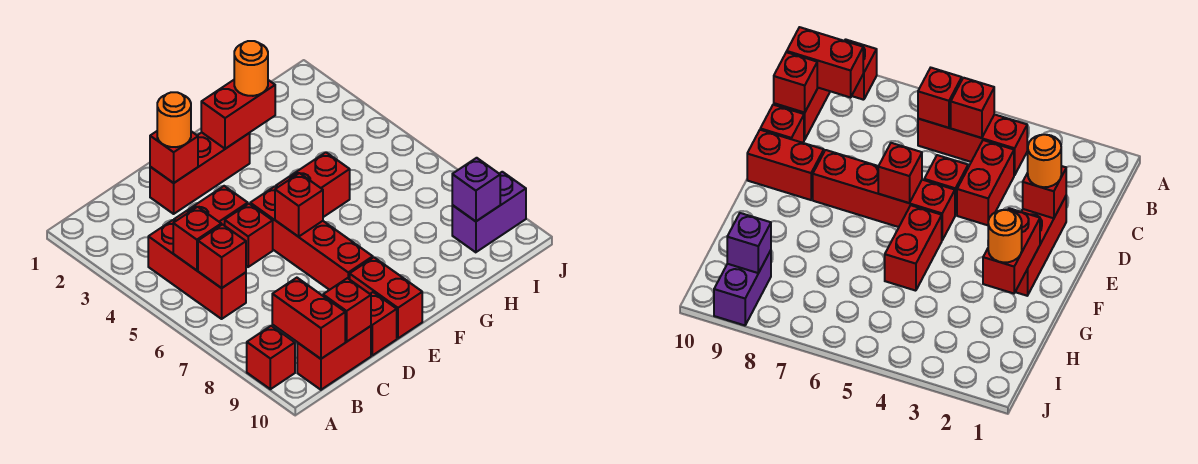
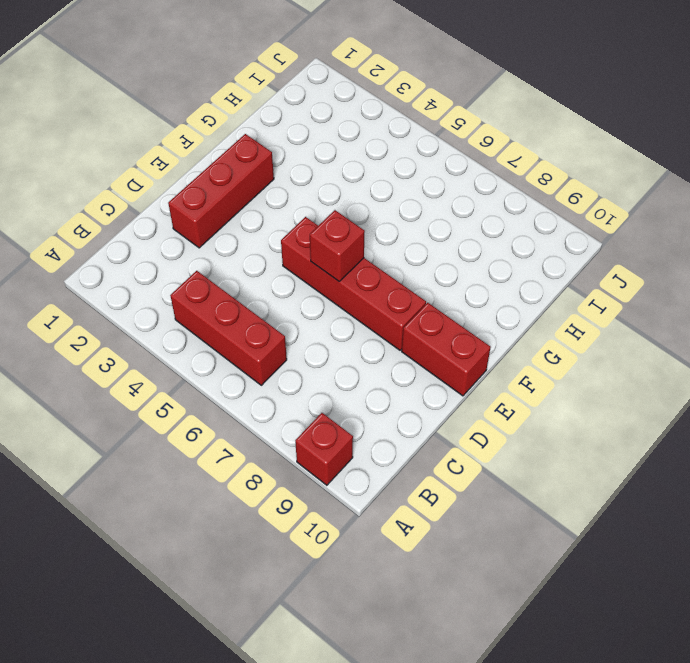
none -> red 1x2 brick [297,326,371,390]
none -> red 1x2 brick [174,186,248,226]
none -> red 1x1 brick [225,204,273,267]

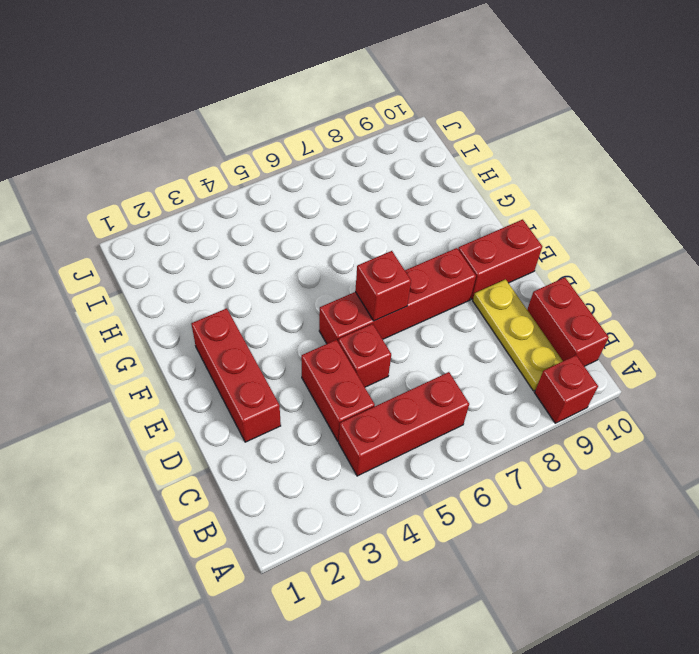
yellow 1x3 plate [473,279,563,391] -> none
none -> red 1x1 brick [371,292,397,355]
none -> red 1x2 brick [276,152,350,217]
none -> purple 1x2 brick [452,172,526,252]

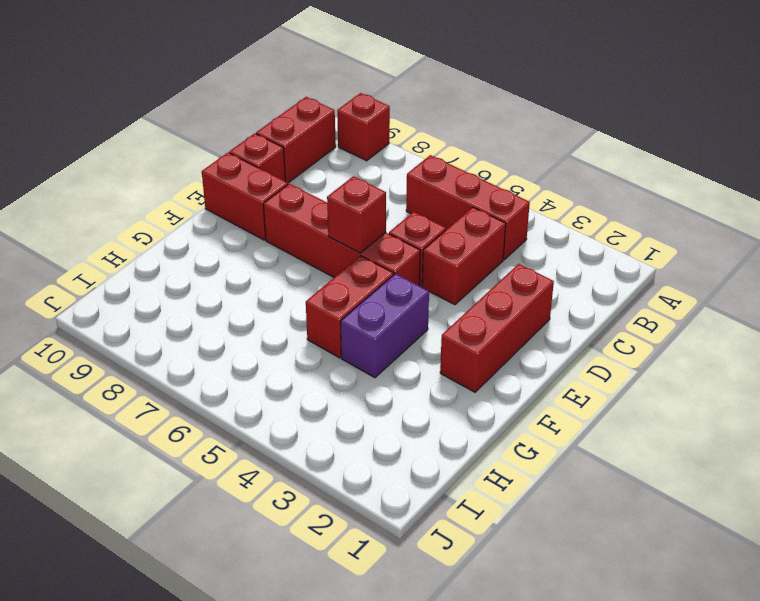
purple 1x2 brick [341,274,429,378] -> purple 1x2 brick moved to [452,172,526,252]
none -> red 1x1 brick [173,207,221,270]
none -> red 1x1 brick [198,225,246,288]
none -> red 1x2 brick [272,278,345,359]

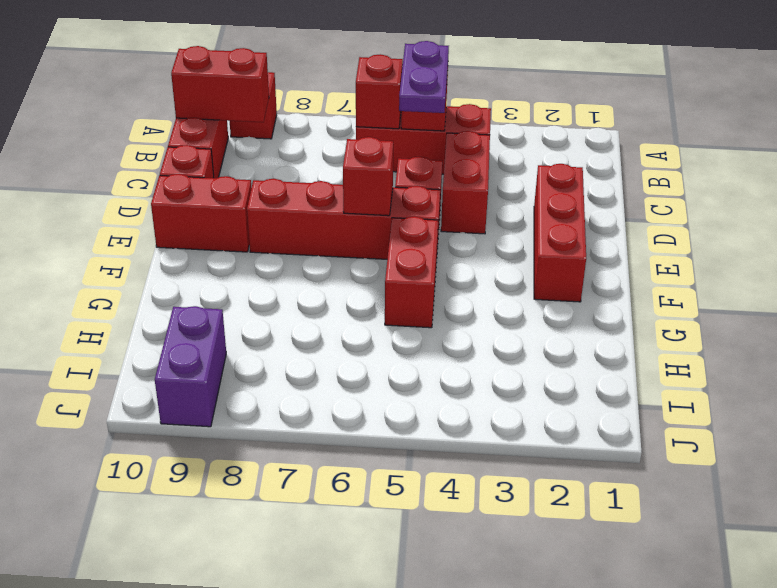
purple 1x2 plate [399,41,449,113] -> none
none -> red 1x1 brick [323,278,371,342]
none -> red 1x1 brick [150,131,198,183]
none -> red 1x2 brick [201,80,275,149]

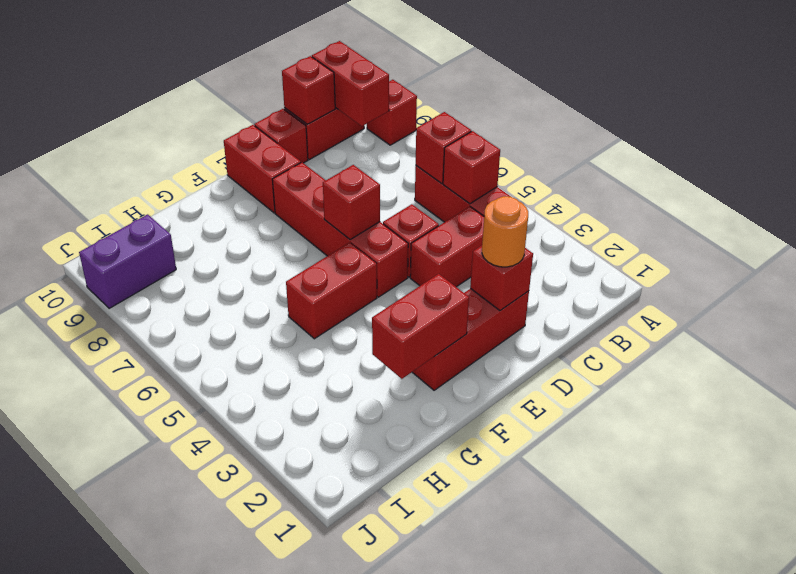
none -> purple 1x1 brick [452,158,500,221]
none -> orange 1x1 round brick [234,41,268,96]

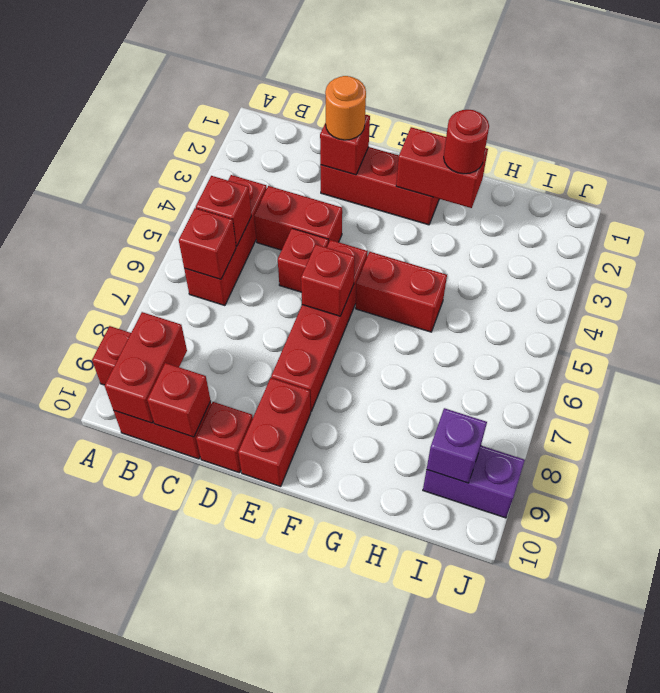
red 1x1 round brick [444,110,489,174] -> orange 1x1 round brick [234,41,268,96]

